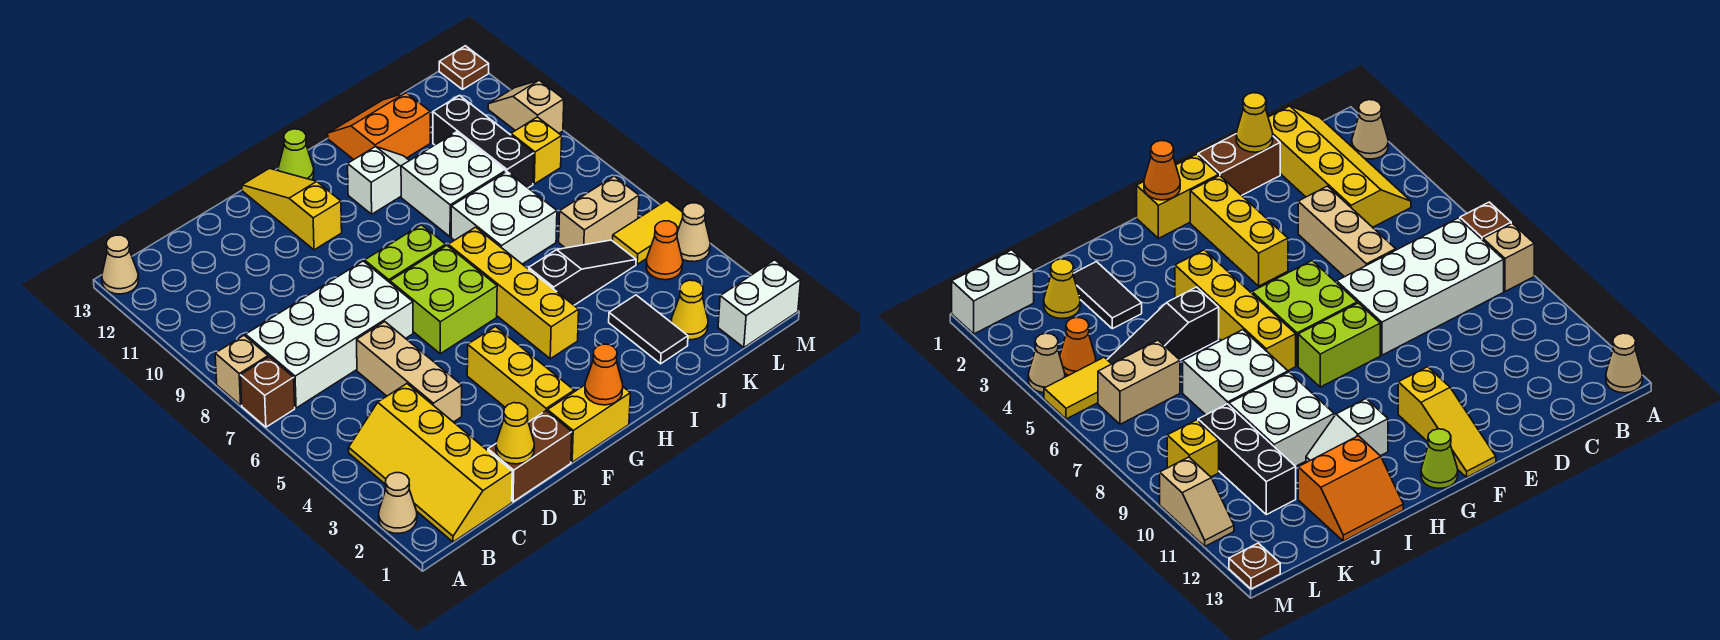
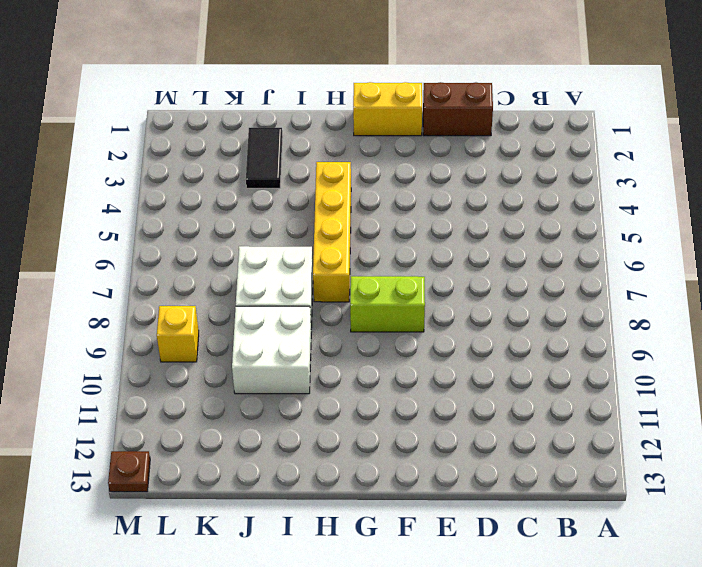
none -> tan 1x1 cone [379,473,417,533]
none -> brown 1x1 brick [240,357,295,427]
none -> tan 1x1 brick [215,335,268,405]
none -> tan 1x1 cone [102,235,139,294]

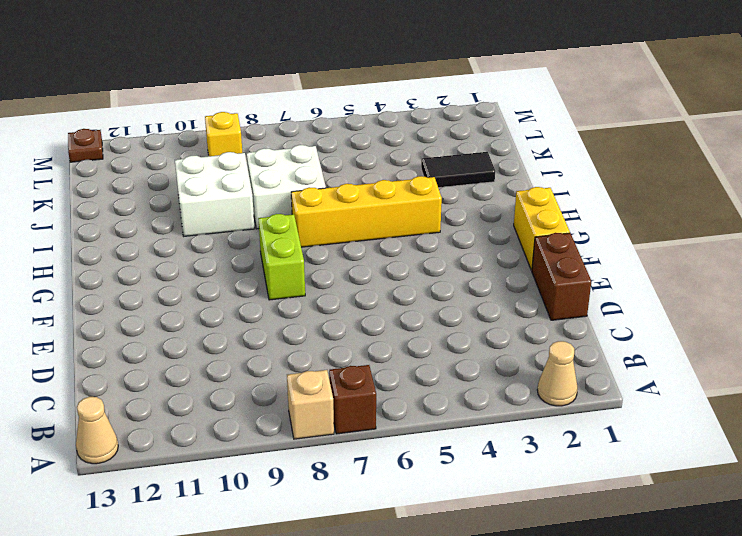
none -> yellow 2x4 slope [349,384,512,542]
none -> white 2x4 brick [246,261,413,408]
none -> tan 1x3 brick [357,322,462,422]
none -> yellow 1x3 brick [467,327,574,422]

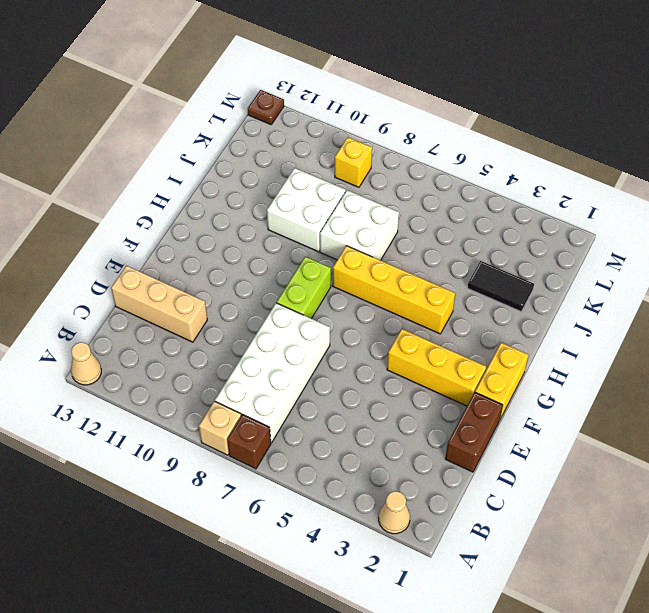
tan 1x3 brick [111,266,207,342] -> tan 1x3 brick moved to [357,322,462,422]
none -> yellow 2x4 slope [349,384,512,542]
none -> lime 2x2 brick [390,245,497,354]
none -> yellow 1x3 slope [242,169,342,250]
none -> lime 1x1 cone [278,129,314,180]

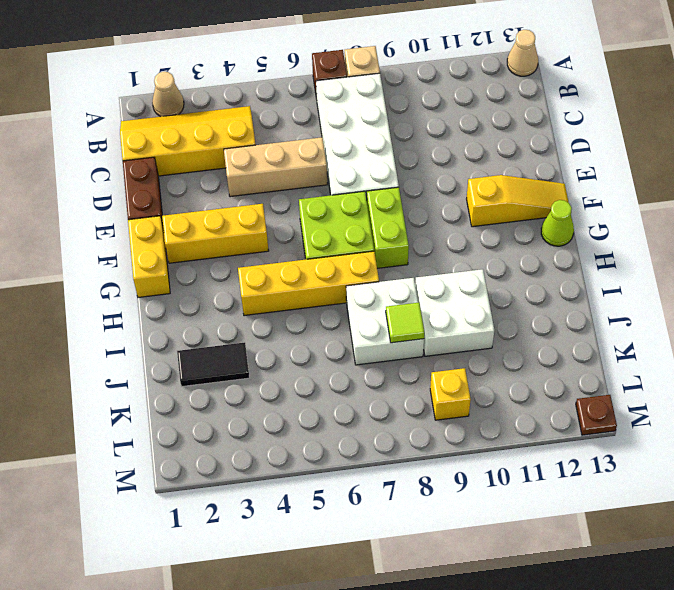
lime 1x1 tile [386,303,424,343] -> none
none -> white 1x2 slope [348,147,409,214]
none -> black 1x3 slope [529,240,636,305]
none -> orange 2x2 slope [328,93,430,160]
none -> yellow 1x1 cone [671,280,708,340]

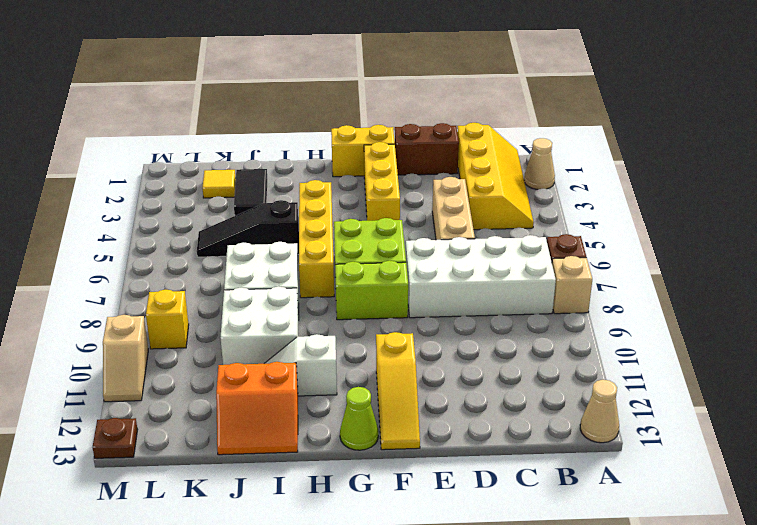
yellow 1x1 tile [202,170,236,198] -> yellow 1x1 cone [671,280,708,340]
none -> tan 1x2 brick [559,176,639,248]
none -> black 1x3 brick [433,96,534,188]
none -> white 1x2 brick [718,260,801,348]
none -> orange 1x1 cone [646,221,683,280]

